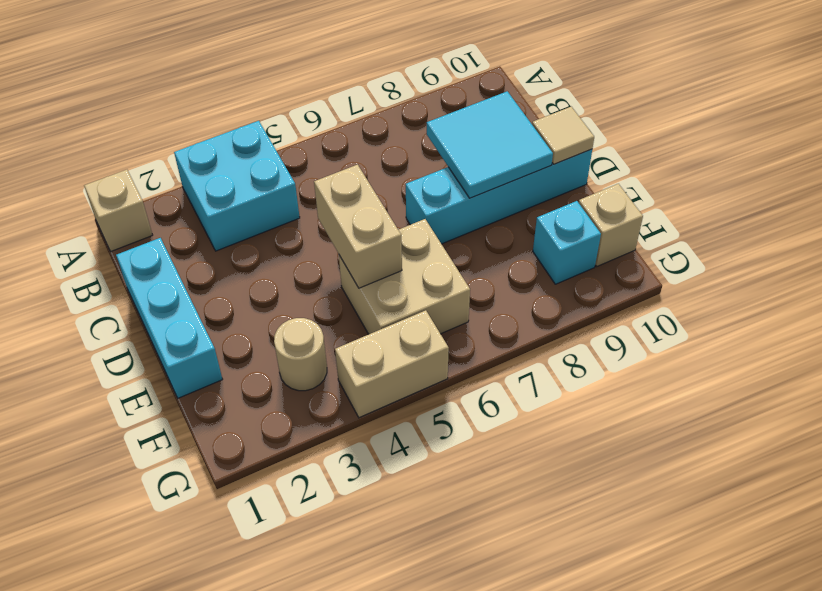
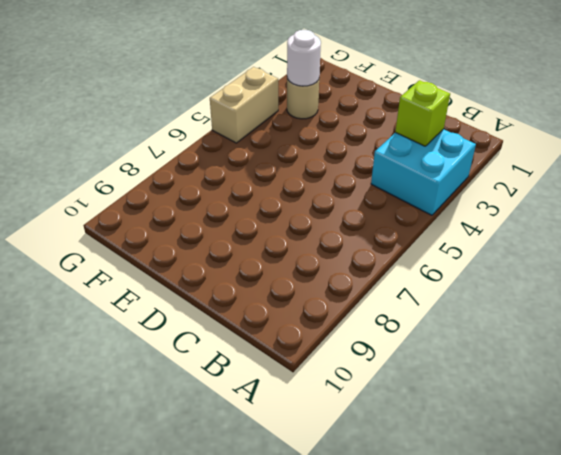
lime 1x1 brick [395,80,450,146] -> none
white 1x1 round brick [287,30,321,86] -> none
none -> tan 1x1 brick [84,170,152,251]
none -> cyan 1x3 brick [116,238,223,398]
none -> cyan 1x4 brick [406,149,592,244]

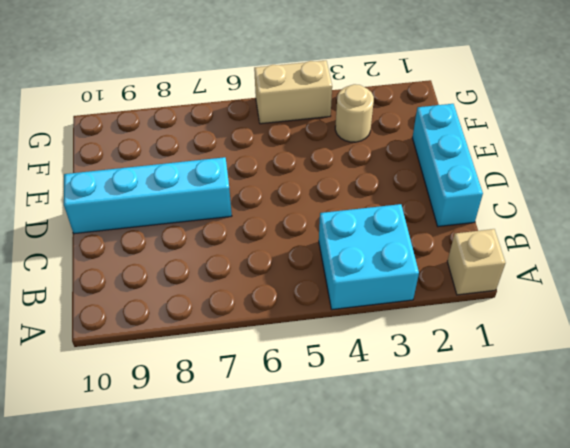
none -> tan 2x2 brick [339,219,470,334]
none -> cyan 1x1 brick [533,201,601,284]
none -> tan 1x1 brick [579,184,643,266]

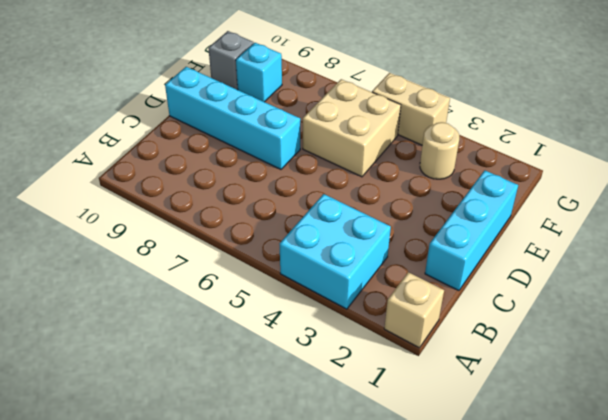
grey 1x1 brick [208,31,254,89] -> tan 1x1 brick [579,184,643,266]
none -> cyan 2x2 tile [427,91,553,198]
none -> tan 1x2 brick [314,165,402,288]
none -> tan 1x1 tile [532,107,594,164]

